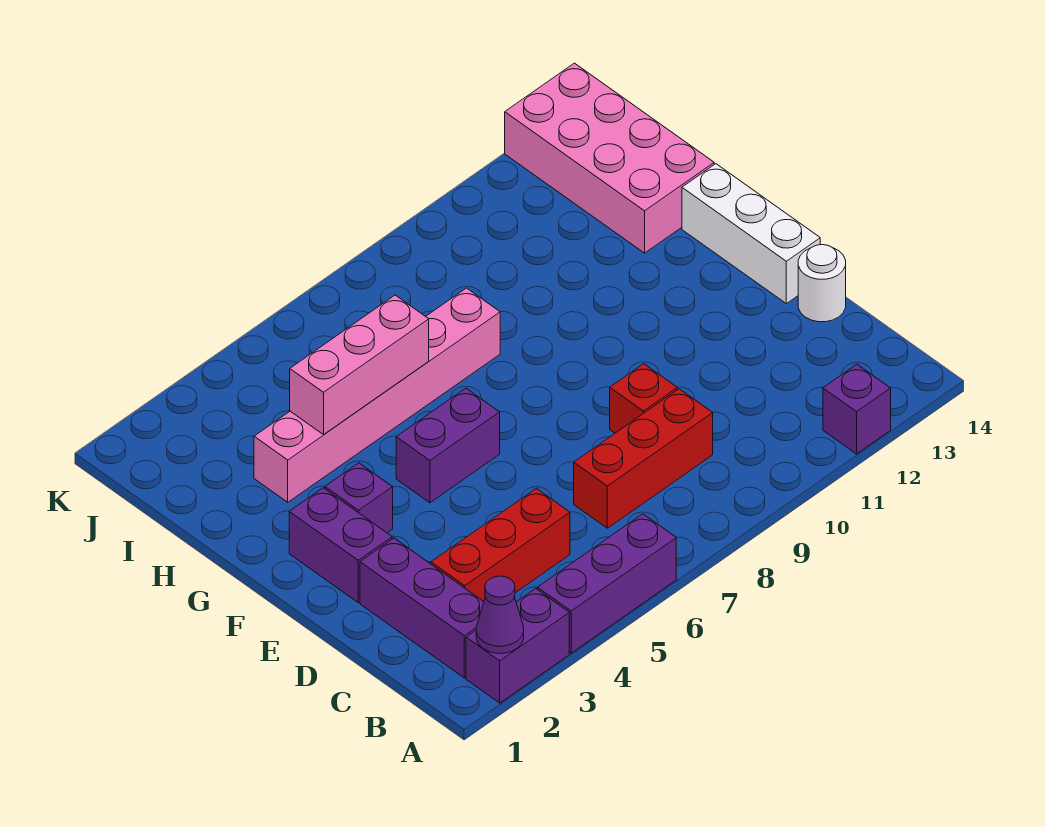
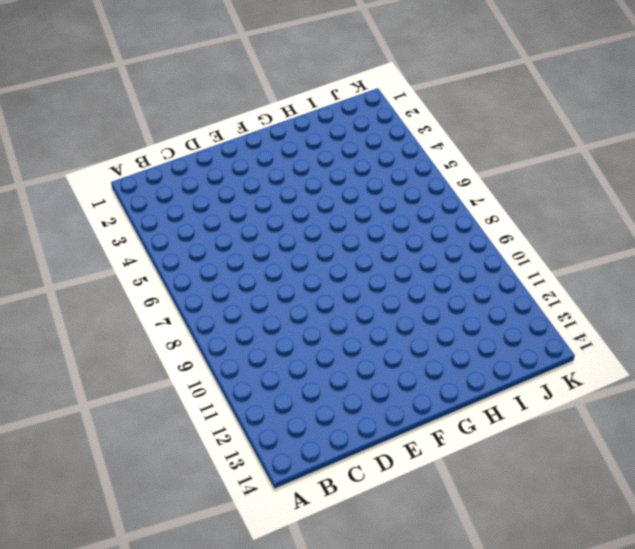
none -> purple 1x2 brick [466,589,569,703]
none -> purple 1x3 brick [537,514,676,653]
none -> purple 1x1 brick [823,364,891,454]

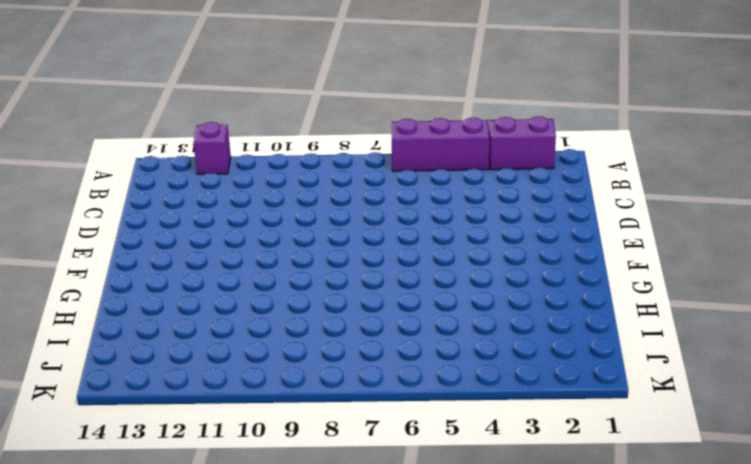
none -> purple 1x3 brick [360,538,484,678]
none -> red 1x3 brick [431,488,570,602]
none -> red 1x3 brick [574,389,713,528]

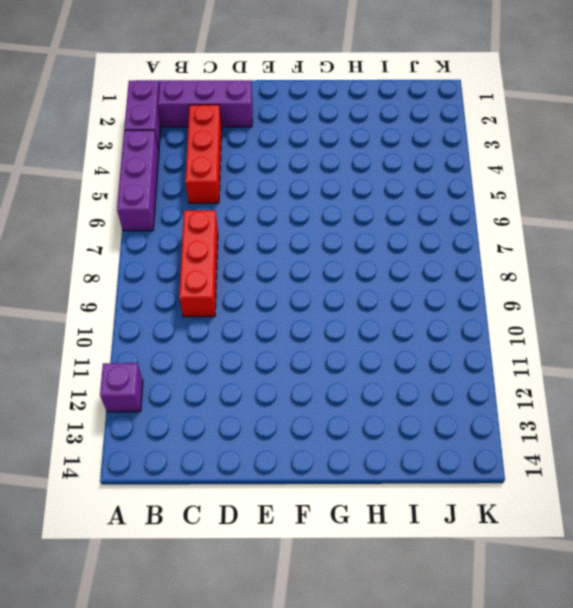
none -> red 1x1 brick [610,364,677,433]
none -> white 1x1 round brick [798,245,846,322]
none -> purple 1x2 brick [289,488,392,602]

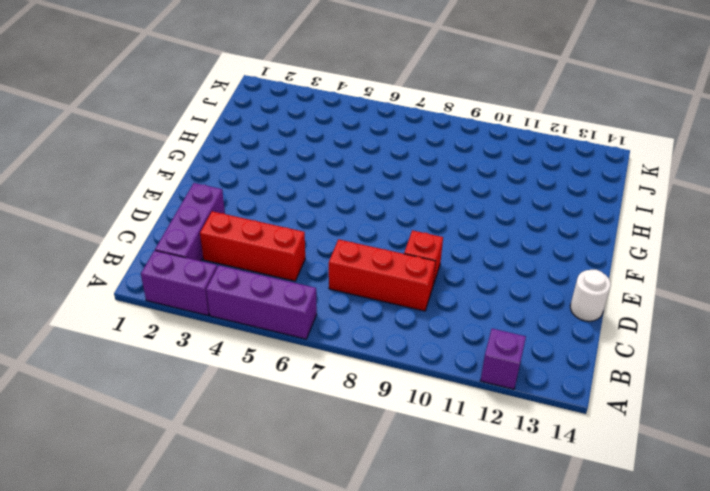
none -> purple 1x2 brick [289,488,392,602]
none -> white 1x3 brick [682,164,820,304]
none -> purple 1x1 brick [325,463,393,533]

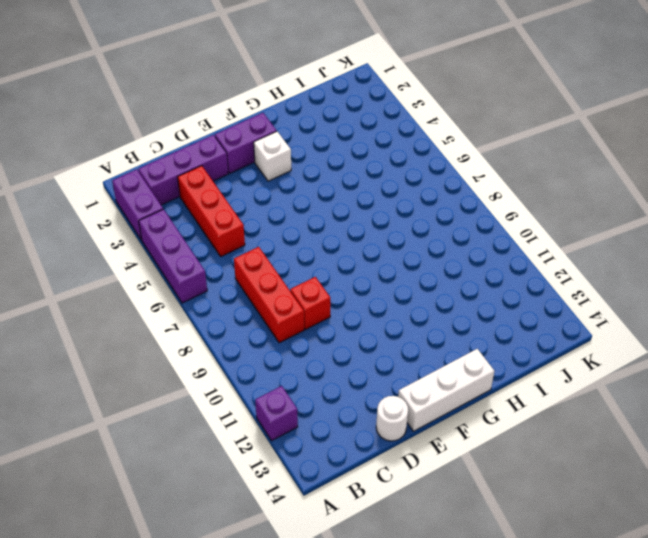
white 1x1 brick [254,132,291,181] -> purple 1x1 brick [325,463,393,533]
none -> purple 1x2 brick [396,388,500,503]
none -> pink 1x6 brick [254,288,500,502]
none -> pink 2x4 brick [505,63,714,253]

